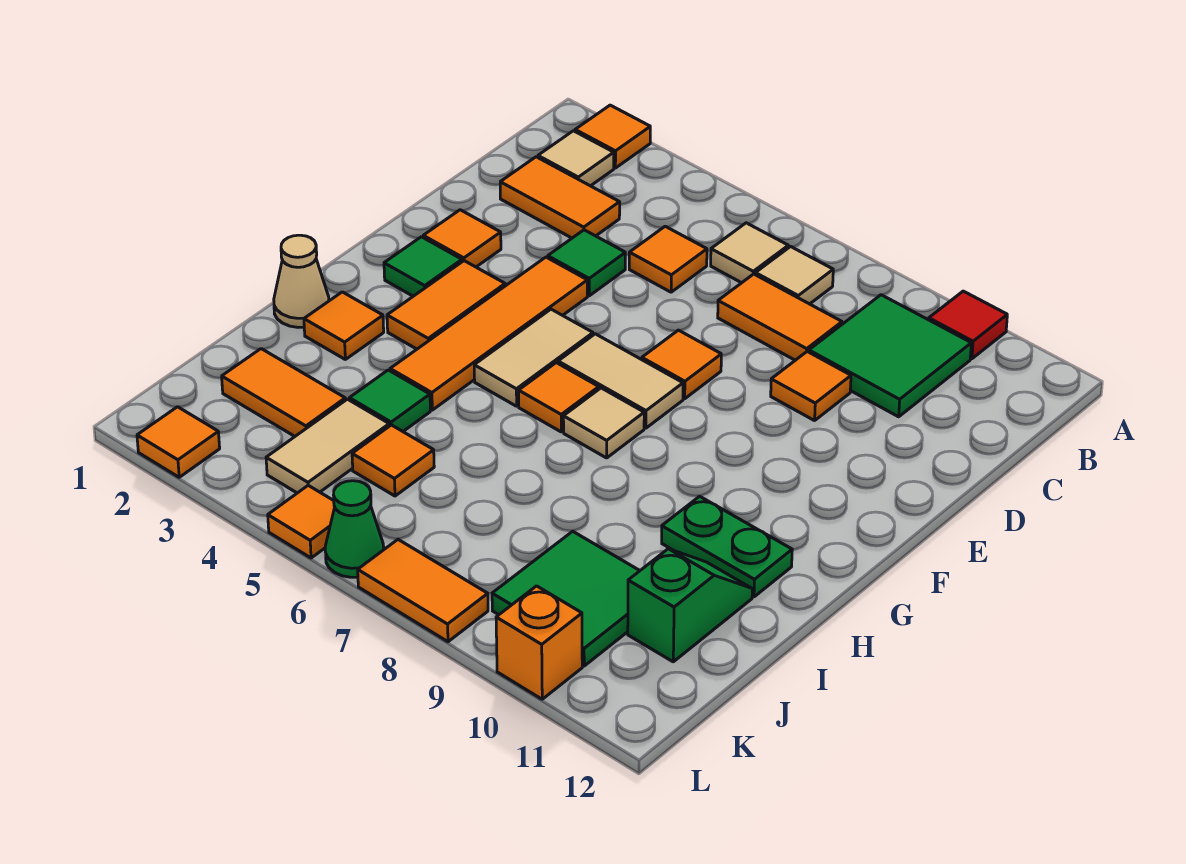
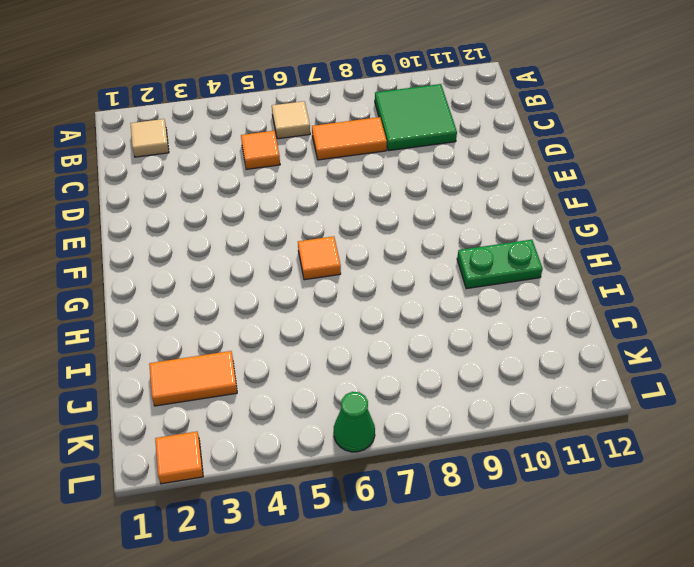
none -> orange 1x1 tile [575,105,650,168]
none -> red 1x1 tile [929,291,1007,359]
none -> tan 1x1 tile [755,247,833,304]
none -> orange 1x2 tile [500,157,620,238]

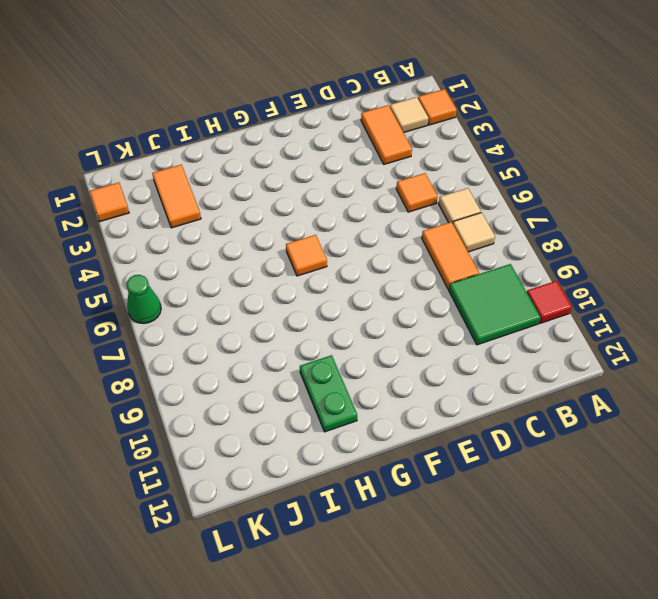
none -> green 1x1 tile [548,230,625,296]
none -> orange 1x1 tile [771,352,851,421]
none -> orange 1x1 tile [423,210,501,267]
none -> orange 1x4 tile [390,257,587,410]

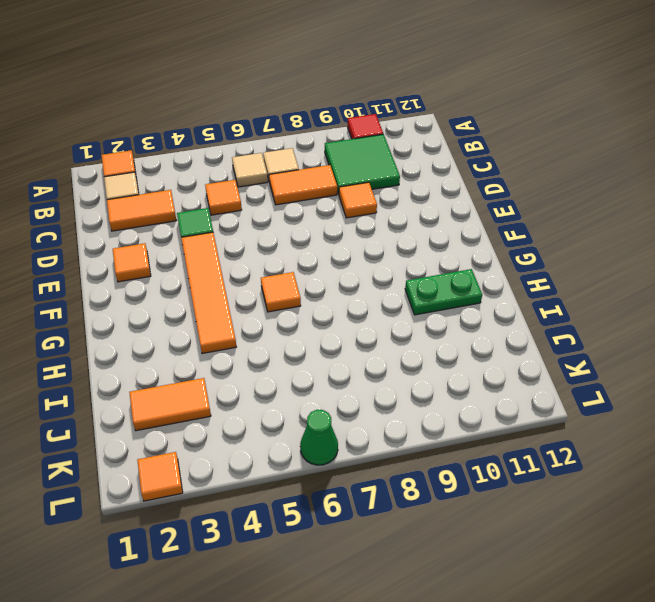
none -> orange 1x1 tile [642,330,721,399]
none -> green 1x1 tile [384,237,462,296]
none -> orange 1x2 tile [387,261,505,349]
none -> tan 1x2 tile [474,309,593,406]

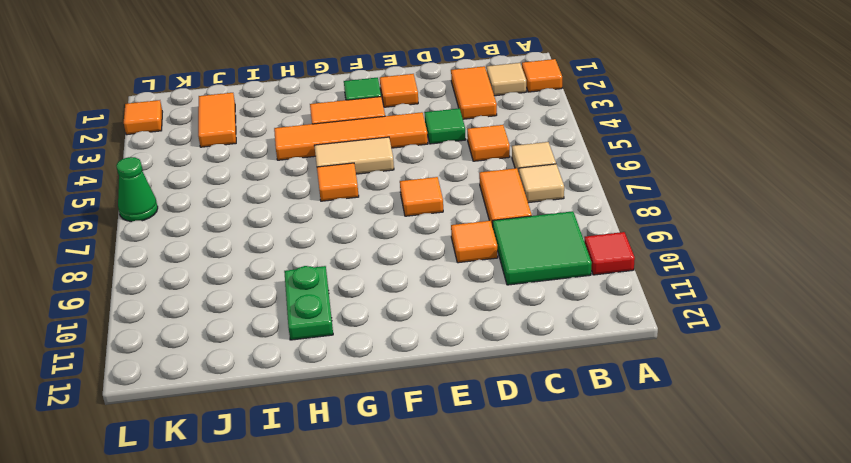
none -> tan 1x2 tile [558,334,683,428]
none -> tan 1x1 tile [563,388,644,458]
none -> tan 1x1 cone [274,235,329,327]
none -> orange 1x1 tile [304,292,384,359]

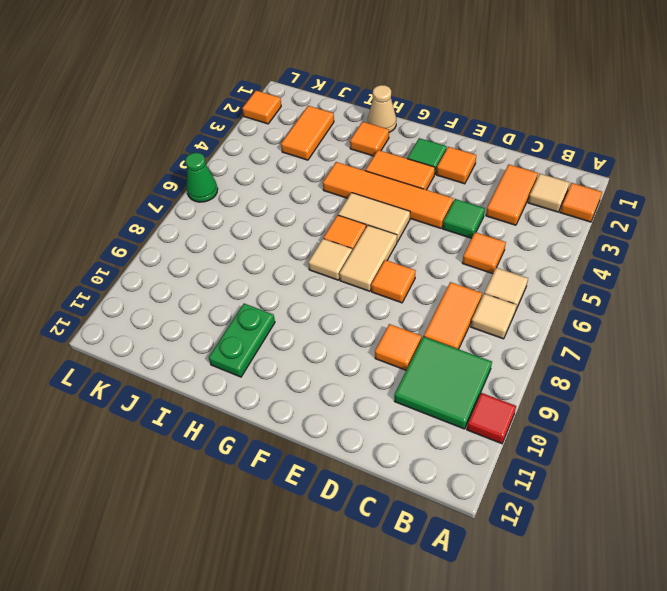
none -> green 1x1 tile [349,370,430,431]
none -> green 1x2 slope [628,549,752,662]
none -> tan 1x2 tile [266,399,389,493]
none -> orange 1x1 tile [352,425,434,496]

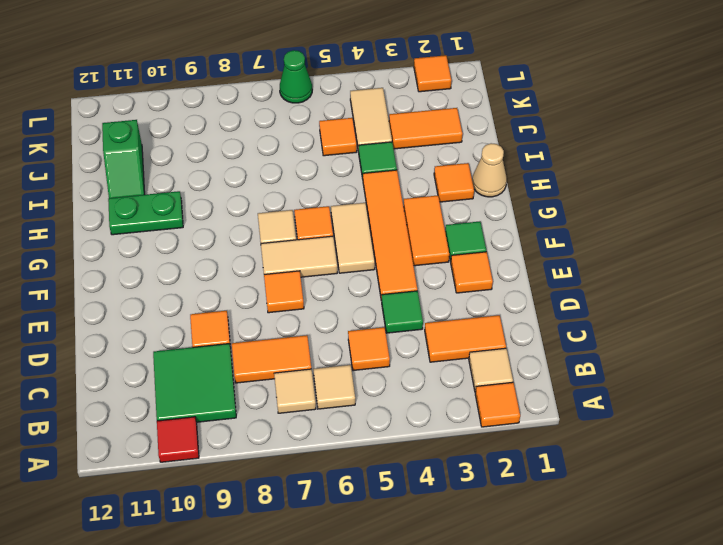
none -> green 2x2 tile [492,531,640,666]
none -> orange 1x1 tile [268,485,335,558]
none -> orange 1x2 tile [358,540,488,642]
none -> orange 1x1 brick [496,586,582,699]

